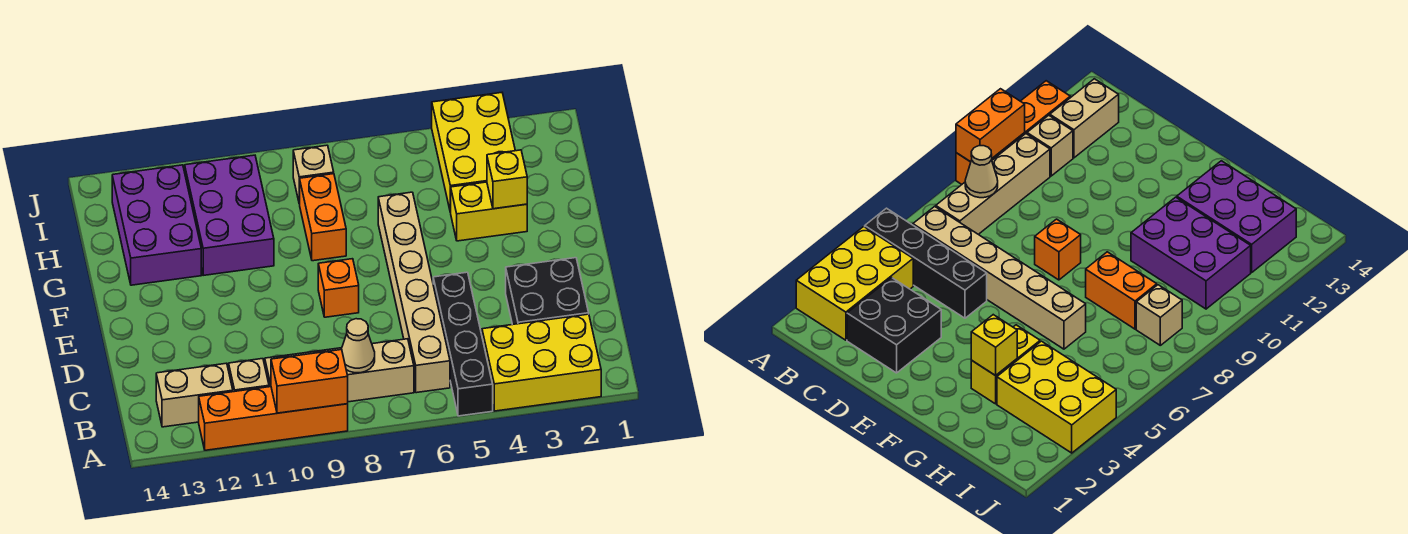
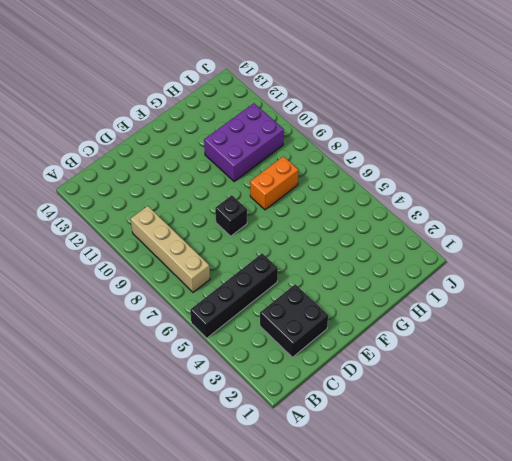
black 1x1 brick [215,195,247,236] -> orange 1x1 brick [318,259,359,317]
none -> yellow 2x3 brick [482,314,601,411]
none -> orange 1x4 brick [199,387,348,450]
none -> tan 1x6 brick [378,192,450,393]

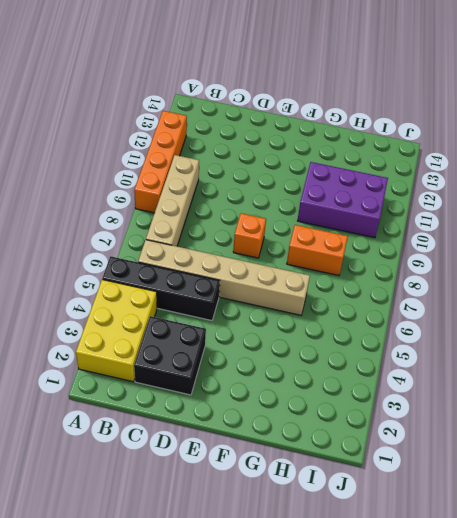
none -> tan 1x1 brick [229,359,269,392]
none -> tan 1x2 brick [156,363,233,427]
none -> yellow 1x2 brick [451,182,527,241]

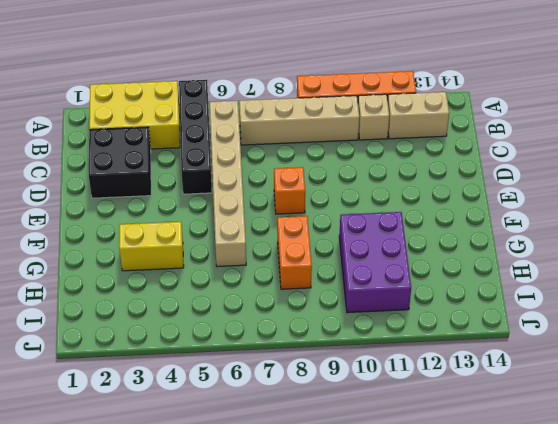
none -> purple 2x3 brick [112,165,201,285]
none -> yellow 2x3 brick [432,93,515,212]
none -> tan 1x1 brick [293,145,334,204]

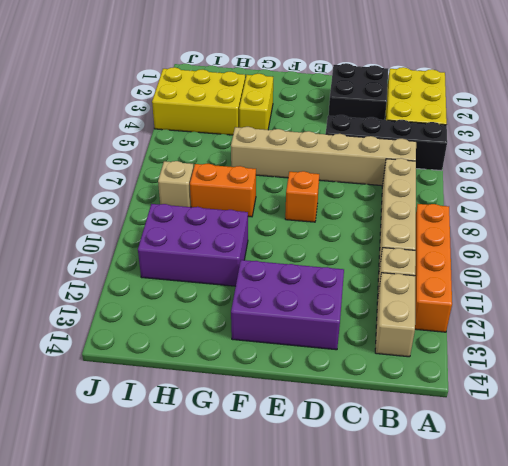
purple 2x3 brick [231,260,344,350] -> purple 2x3 brick moved to [112,165,201,285]
none -> orange 1x2 brick [271,350,348,413]
none -> tan 1x1 cone [341,319,375,373]
none -> yellow 1x1 brick [487,150,527,209]

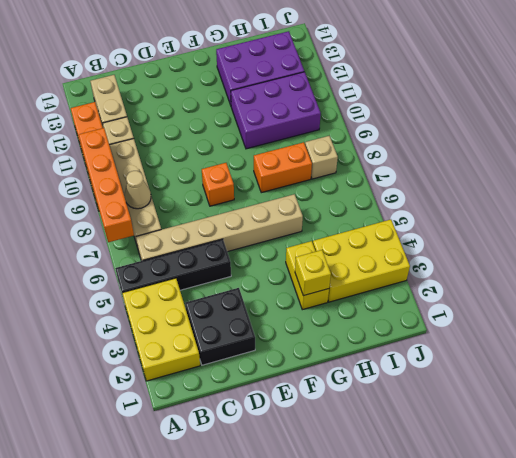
orange 1x4 brick [79,128,134,242] -> orange 1x2 brick [271,350,348,413]

